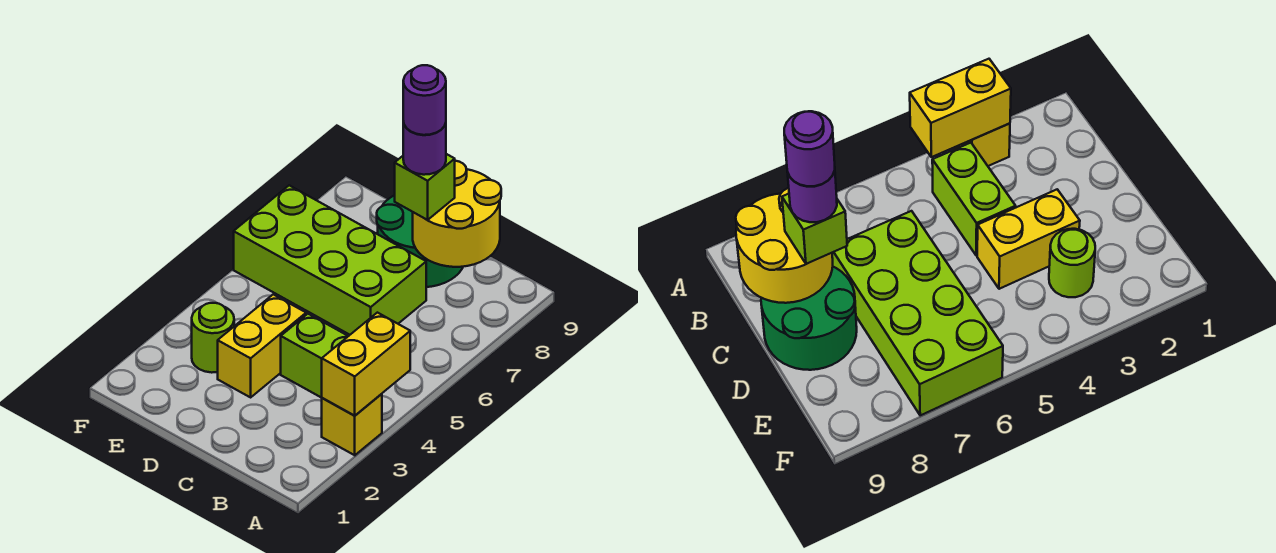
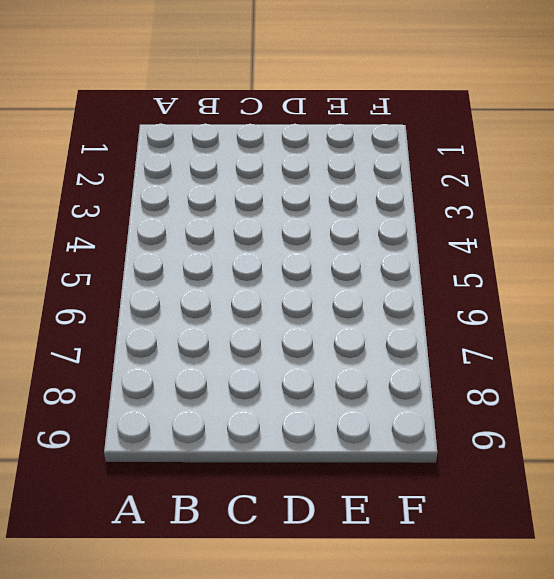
none -> yellow 1x1 brick [322,394,382,455]
none -> lime 1x2 brick [281,314,348,398]

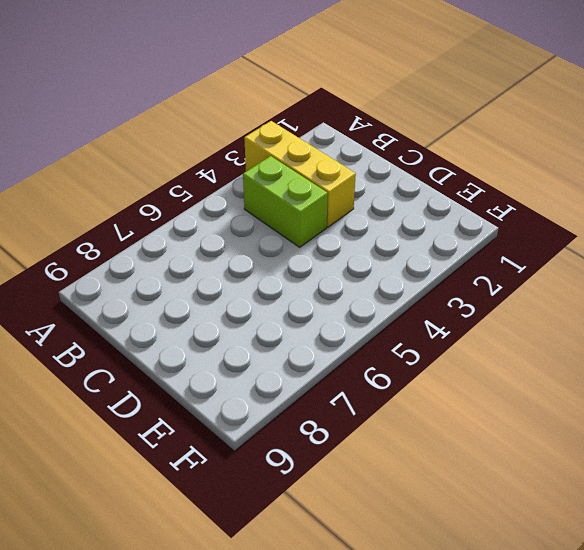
yellow 1x3 brick [244,121,356,227] -> yellow 1x1 brick [322,394,382,455]
none -> lime 2x4 brick [234,185,426,335]
none -> green 2x2 round brick [377,195,463,287]

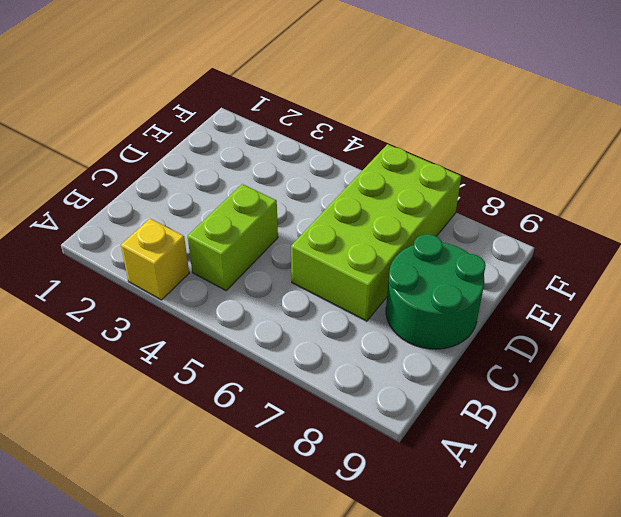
none -> yellow 1x2 brick [218,294,306,397]
none -> lime 1x1 round brick [192,303,234,373]

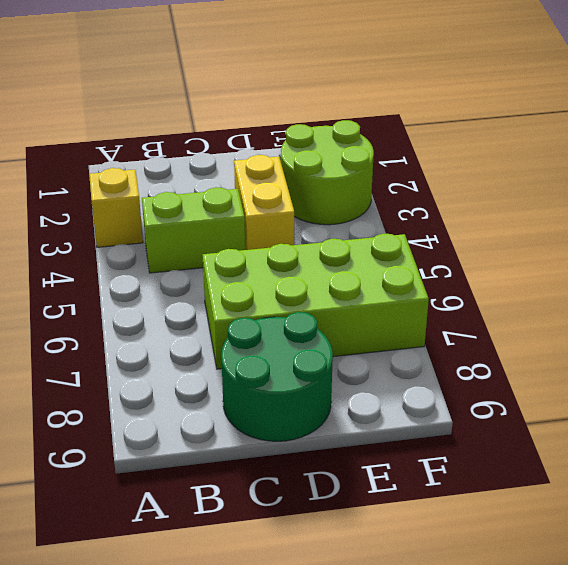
lime 2x2 round brick [281,120,374,225] -> lime 1x1 round brick [192,303,234,373]
none -> yellow 1x2 brick [322,313,410,416]
none -> yellow 2x2 round brick [413,161,501,267]

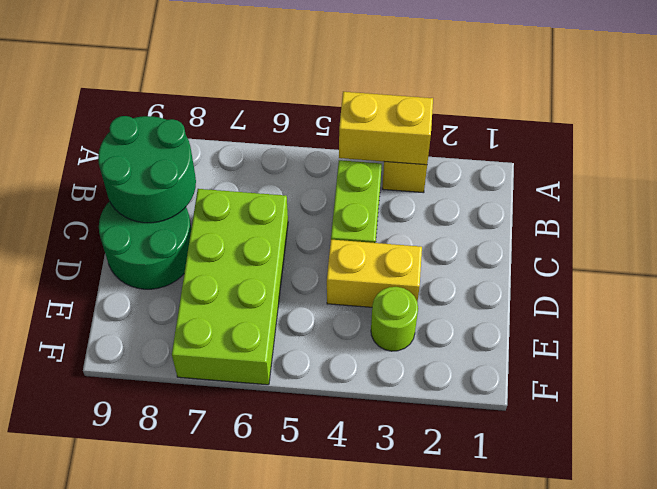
green 2x2 round brick [98,116,196,223] -> yellow 2x2 round brick [413,161,501,267]
none -> lime 1x1 brick [395,154,455,220]
none -> purple 1x1 round brick [403,121,446,175]

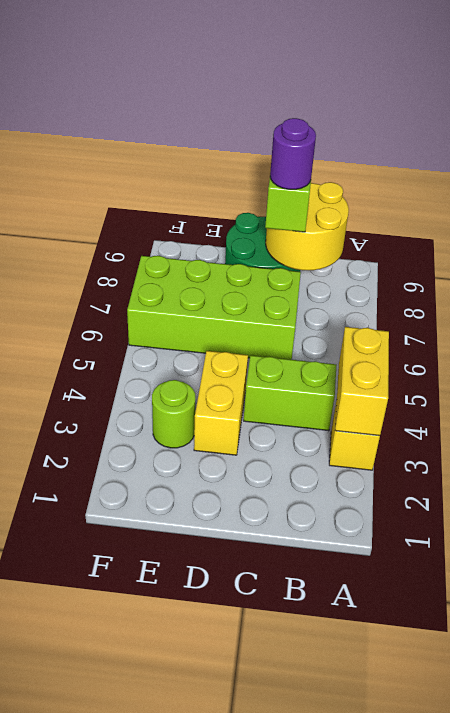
none -> purple 1x1 round brick [403,65,446,135]

